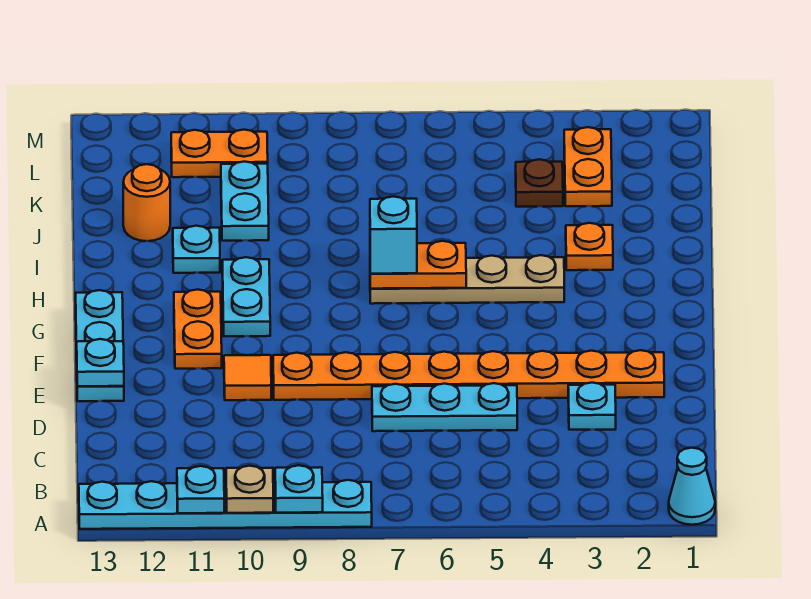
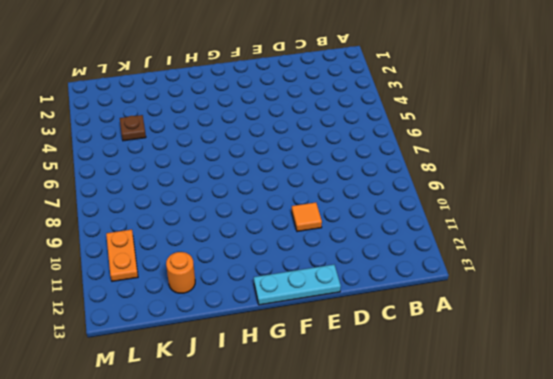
none -> cyan 1x1 cone [669,448,715,525]
none -> cyan 1x6 plate [79,480,372,529]
none -> cyan 1x1 plate [568,383,616,430]

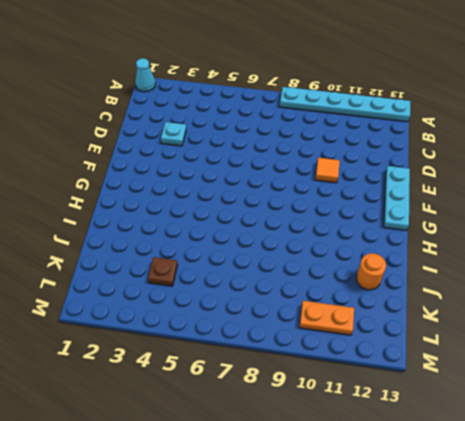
none -> cyan 1x3 plate [372,383,517,431]
none -> orange 1x8 plate [273,350,664,400]
none -> orange 1x2 plate [174,290,222,369]

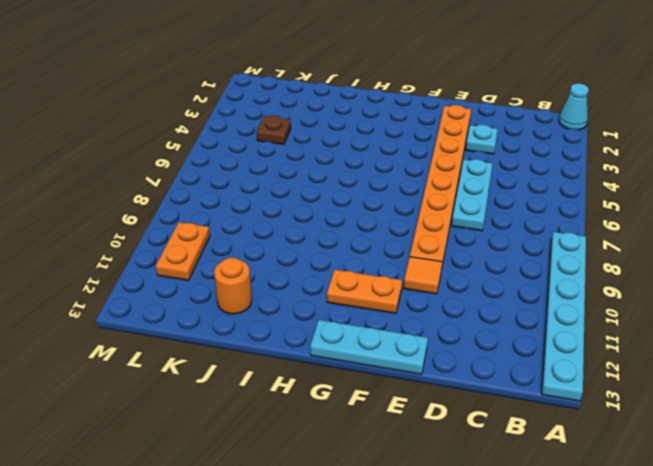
none -> cyan 1x2 plate [222,257,270,336]
none -> tan 1x4 plate [370,255,564,304]
none -> orange 1x1 plate [566,223,613,270]

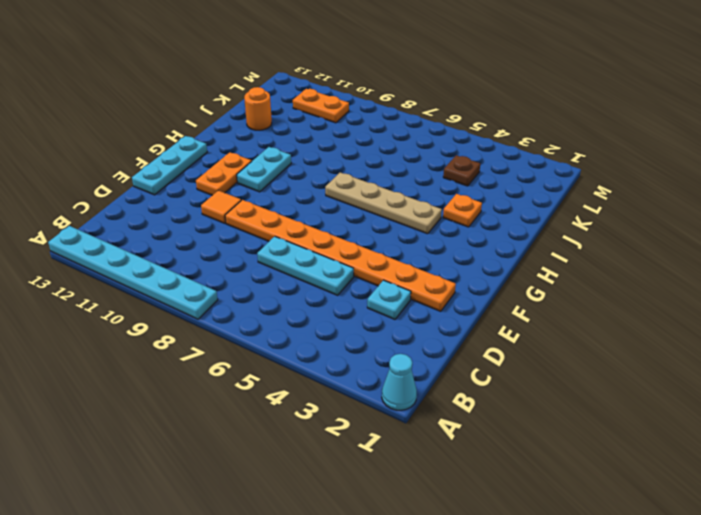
none -> cyan 1x1 plate [173,226,220,273]
none -> cyan 1x2 plate [221,162,269,241]
none -> orange 1x2 plate [564,127,612,206]

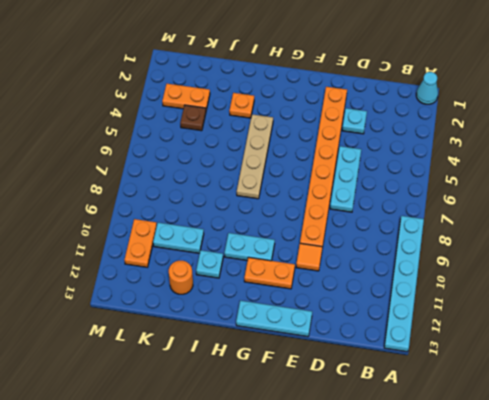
none -> cyan 1x1 plate [275,465,323,513]
none -> tan 1x1 plate [226,466,273,513]
none -> cyan 1x1 plate [177,466,224,513]

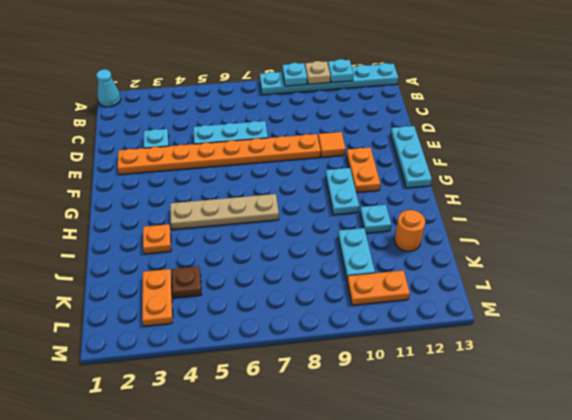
none -> cyan 1x1 plate [76,339,124,386]
none -> orange 1x2 plate [370,241,466,289]
none -> cyan 1x1 brick [370,196,417,274]

